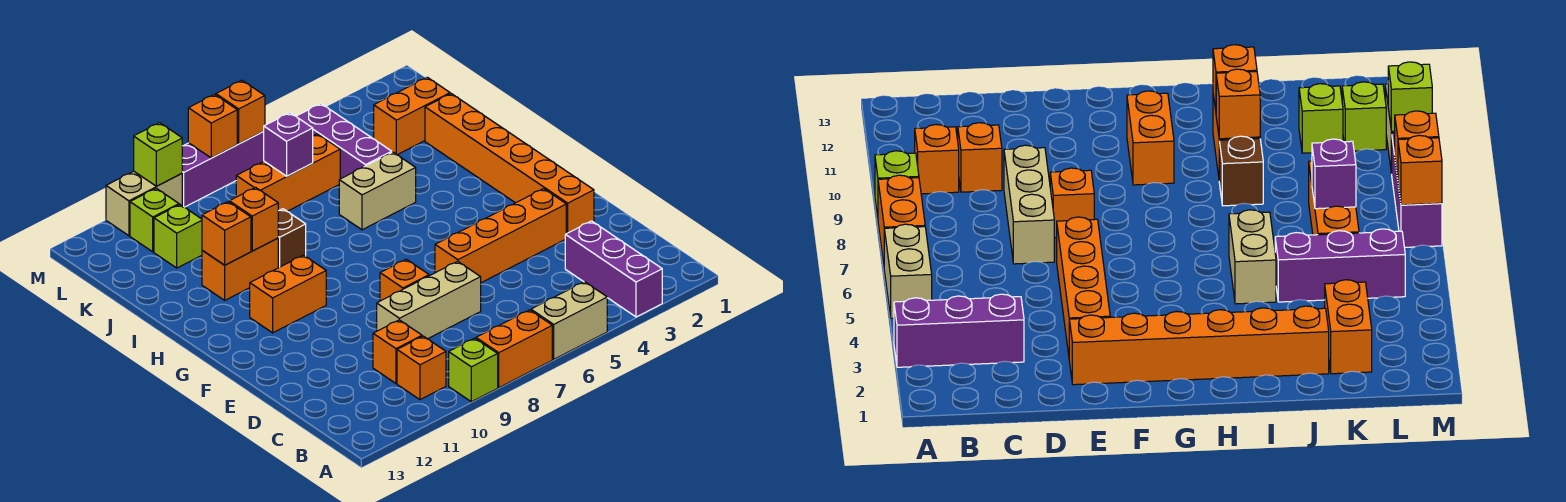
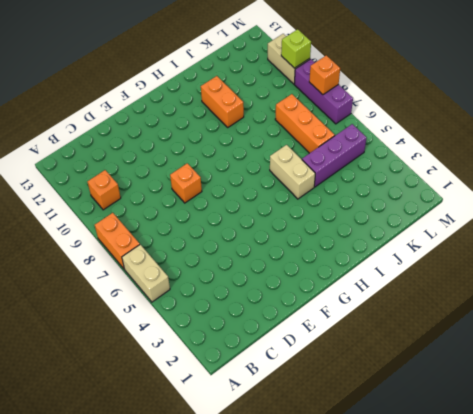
none -> purple 1x3 brick [565,221,662,317]
none -> lime 1x1 brick [449,338,498,402]
none -> orange 1x1 brick [373,320,422,383]

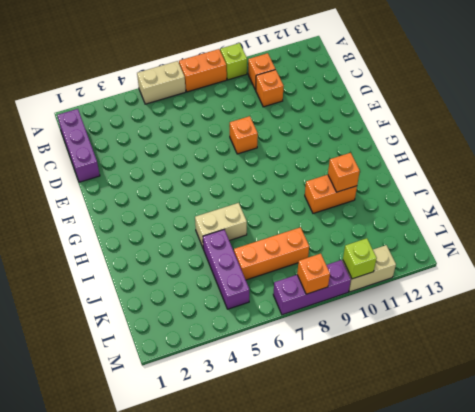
purple 1x3 brick [57,109,100,182] -> purple 1x3 brick moved to [565,221,662,317]
none -> tan 1x3 brick [377,261,481,339]
none -> orange 1x6 brick [425,94,594,234]
none -> orange 1x4 brick [435,189,566,283]

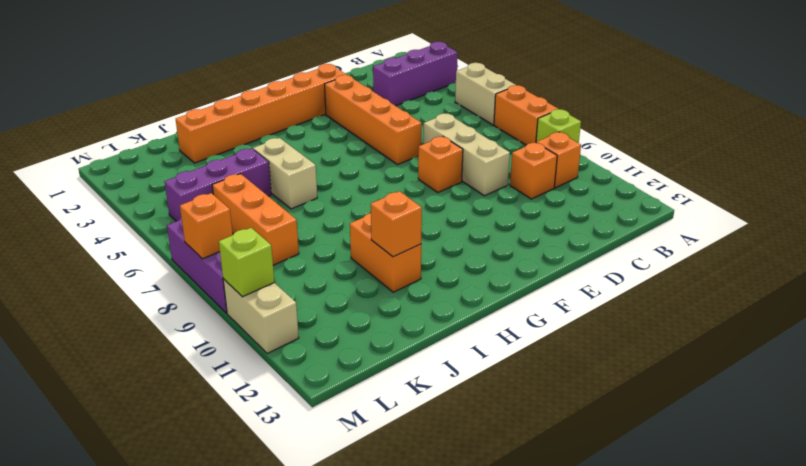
none -> orange 1x2 brick [250,255,326,333]
none -> brown 1x1 brick [278,209,306,268]
none -> orange 1x2 brick [374,77,450,155]

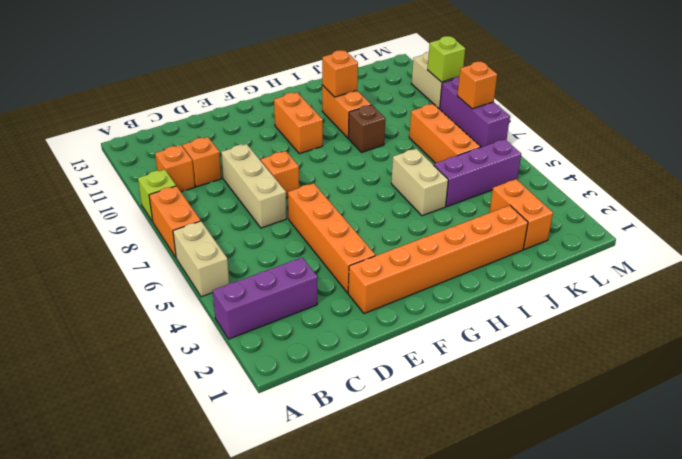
none -> lime 1x1 brick [154,205,202,268]
none -> lime 1x1 brick [130,188,179,252]
none -> orange 1x1 brick [229,188,278,251]

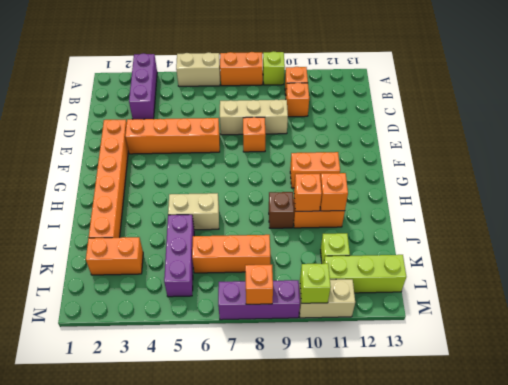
lime 1x3 brick [324,255,406,293] -> lime 1x1 brick [130,188,179,252]
none -> purple 1x1 brick [263,113,313,176]
none -> orange 1x1 brick [216,80,265,144]

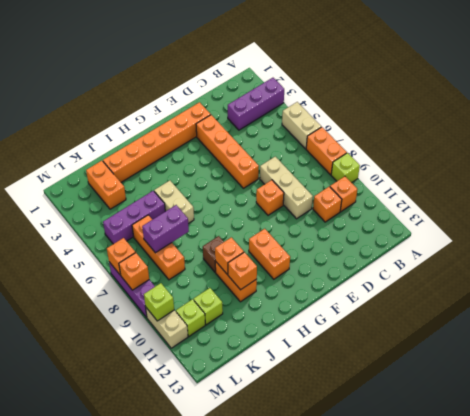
purple 1x2 brick [142,205,189,253] -> purple 1x1 brick [263,113,313,176]

